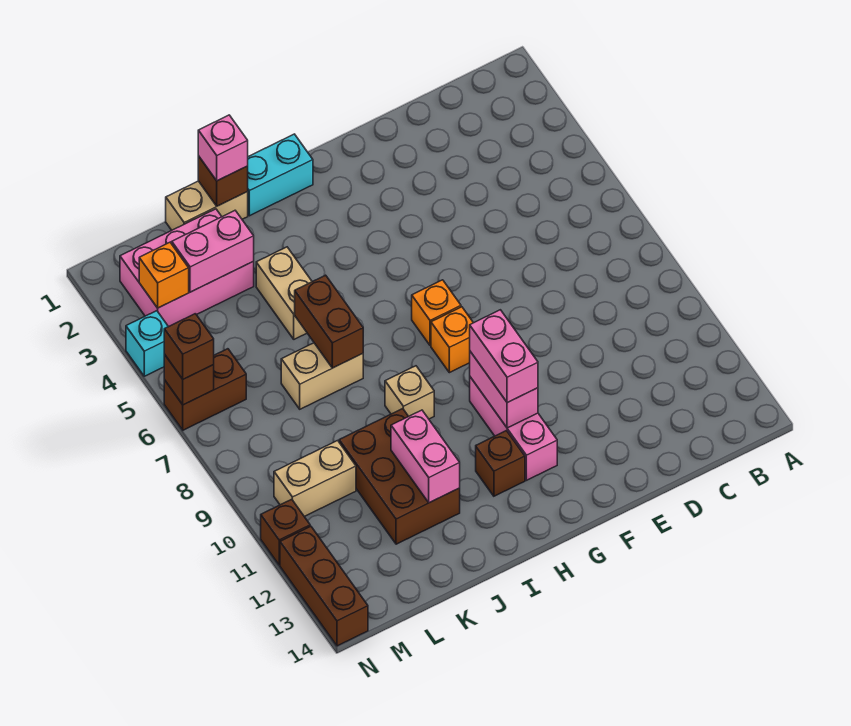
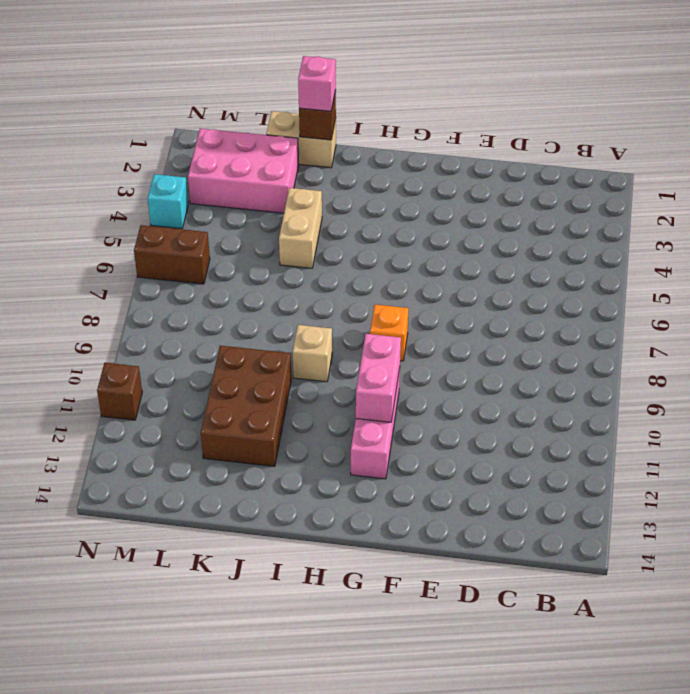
none -> orange 1x1 brick [412,280,461,346]
none -> cyan 1x2 brick [247,134,313,216]
none -> brown 1x1 brick [476,431,525,496]

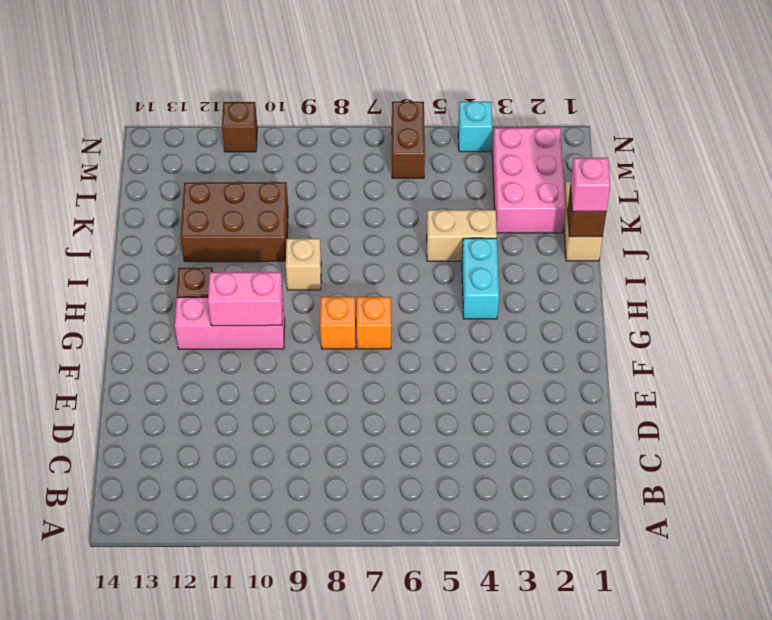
cyan 1x2 brick [462,238,499,319] -> cyan 1x2 brick moved to [247,134,313,216]
none -> tan 1x2 brick [281,343,363,409]
none -> tan 1x2 brick [274,441,356,516]
none -> brown 1x3 brick [280,526,368,646]

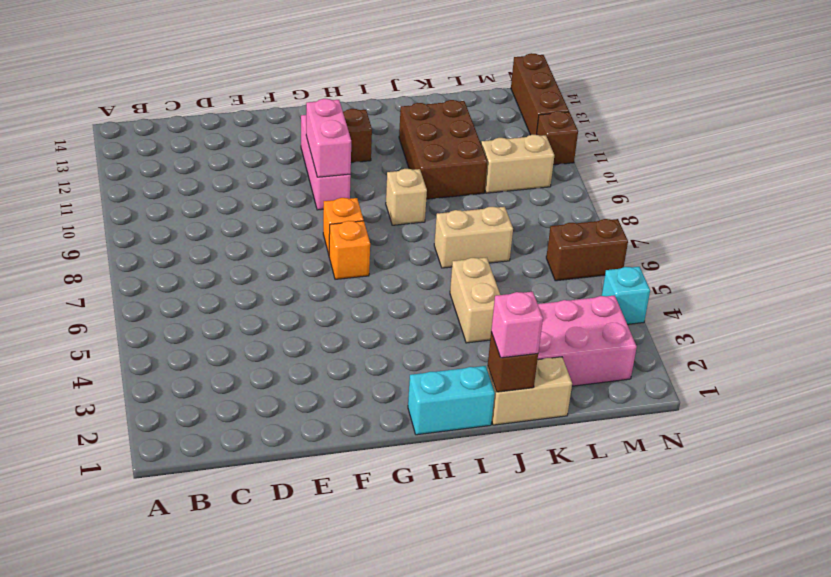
none -> brown 1x2 brick [295,275,363,368]
none -> pink 1x2 brick [391,410,460,503]
none -> pink 1x2 brick [172,211,254,292]

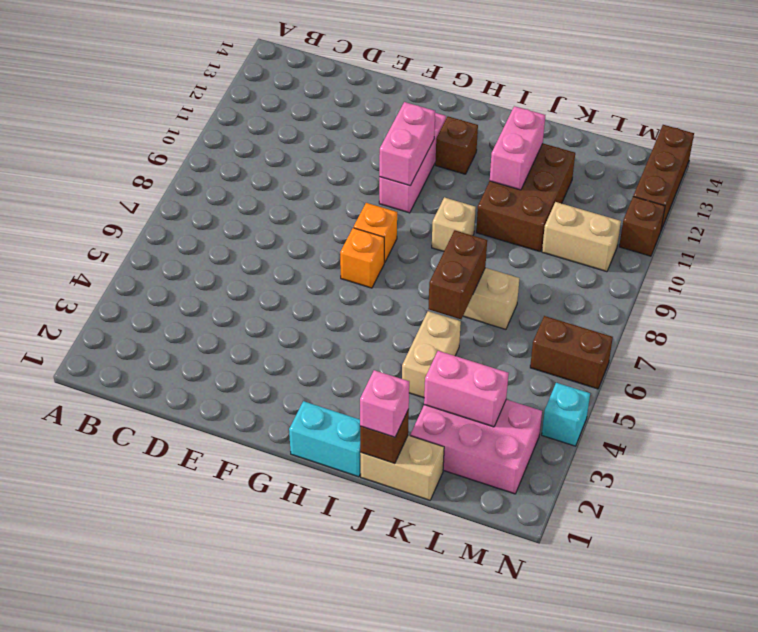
none -> orange 1x1 brick [139,242,189,308]
none -> brown 1x1 brick [164,354,214,405]
none -> pink 1x2 brick [470,310,538,403]

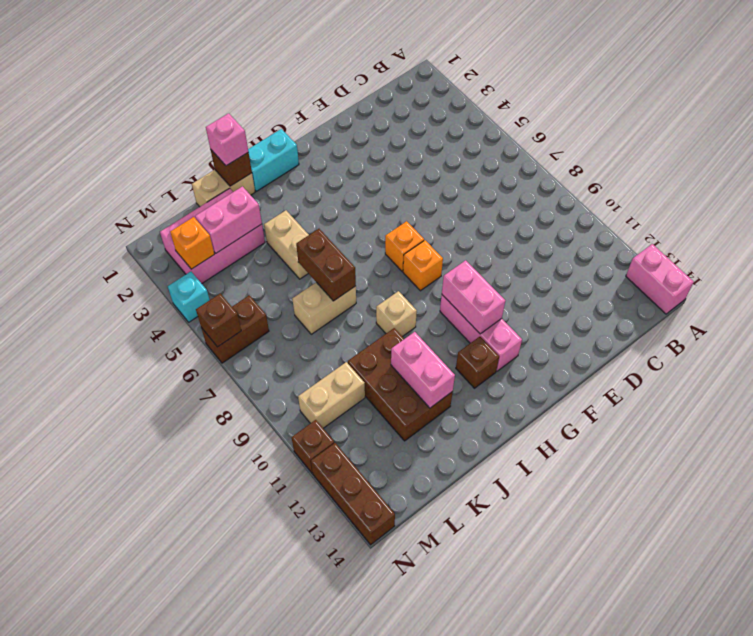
pink 1x2 brick [626,244,694,314] -> pink 1x2 brick moved to [470,310,538,403]
none -> brown 1x1 brick [164,314,214,379]

